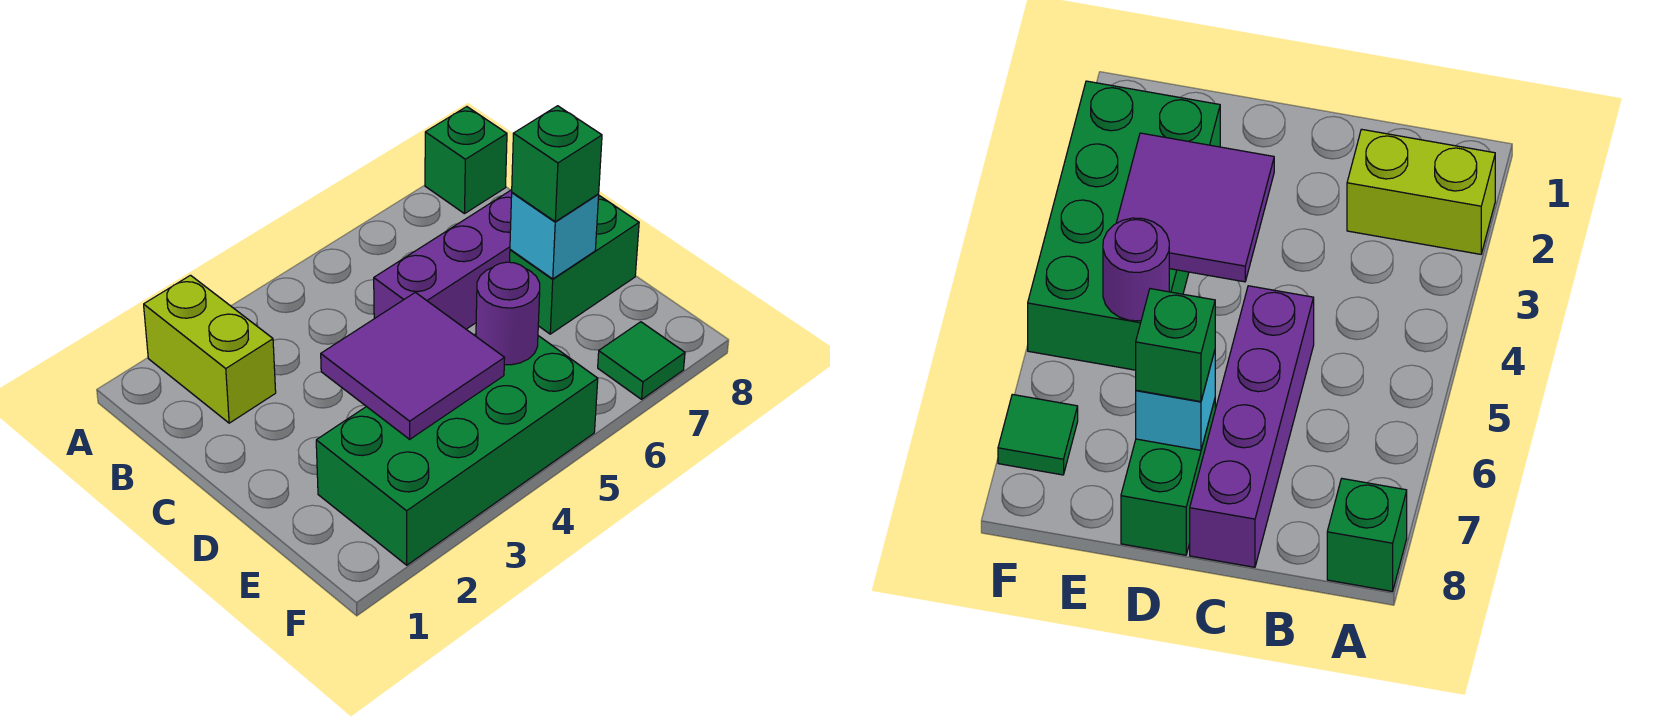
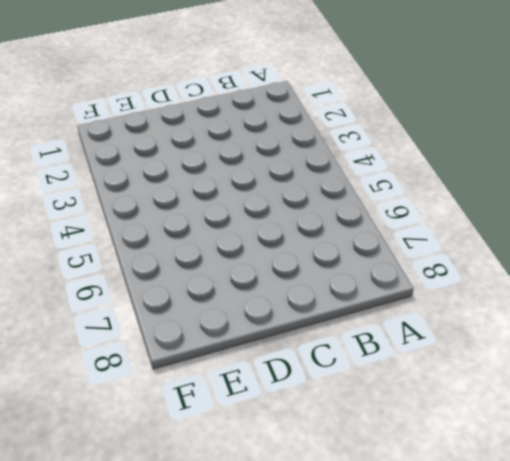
none -> lime 1x2 brick [144,275,276,423]
none -> green 1x1 brick [425,107,507,214]

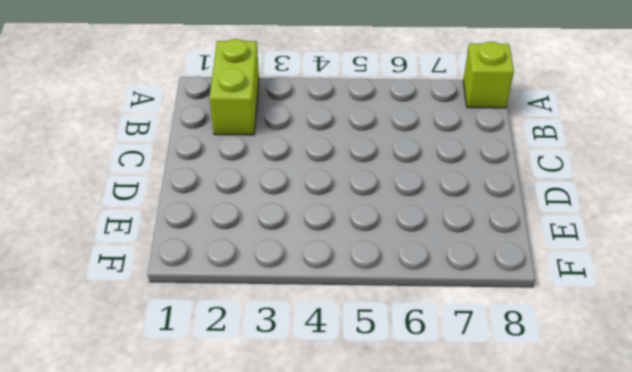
lime 1x1 brick [463,42,514,108] -> green 1x1 brick [425,107,507,214]
none -> purple 1x4 brick [374,190,512,329]
none -> green 1x2 brick [510,196,639,334]

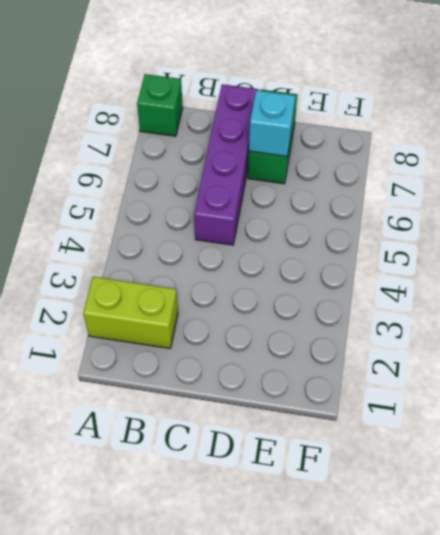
none -> green 2x4 brick [316,334,598,565]
none -> green 1x1 tile [598,322,685,399]

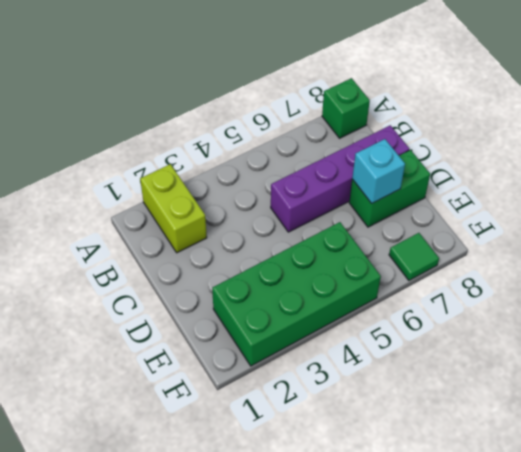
none -> purple 2x2 tile [321,292,505,439]
none -> purple 1x1 round brick [476,262,540,365]

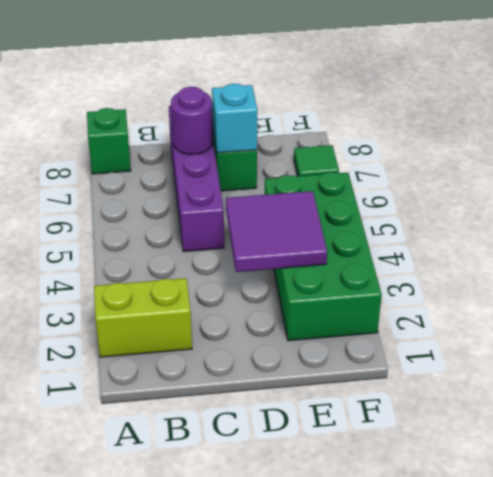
purple 1x1 round brick [171,87,213,155] -> purple 1x1 round brick moved to [476,262,540,365]
none -> green 1x1 brick [512,106,602,222]

